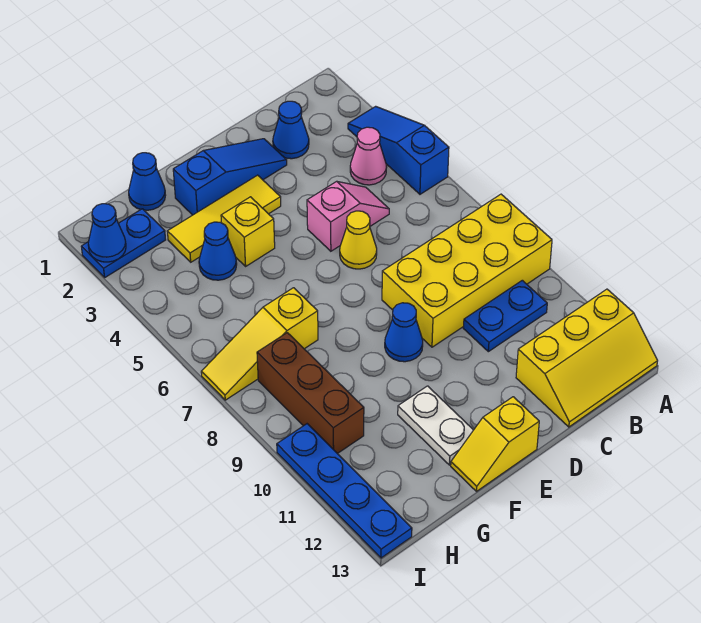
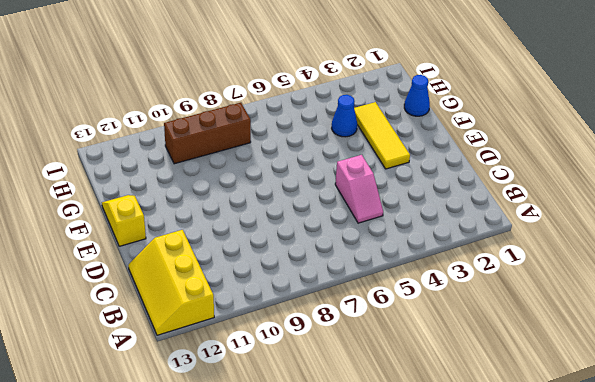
none -> blue 1x3 slope [348,106,449,194]
none -> yellow 2x4 brick [382,194,552,347]
none -> pink 1x1 cone [350,127,387,185]

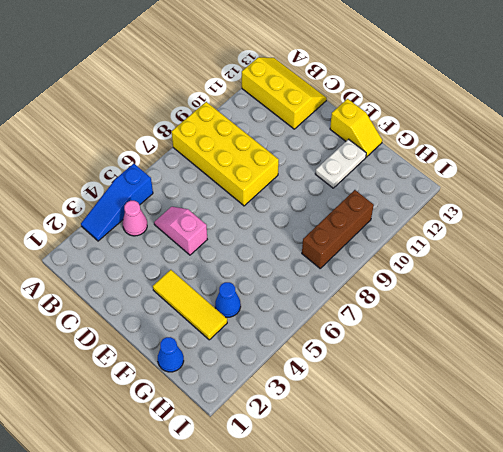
none -> blue 1x2 plate [463,280,547,352]
none -> blue 1x1 cone [273,101,309,159]
none -> blue 1x3 slope [173,139,287,215]

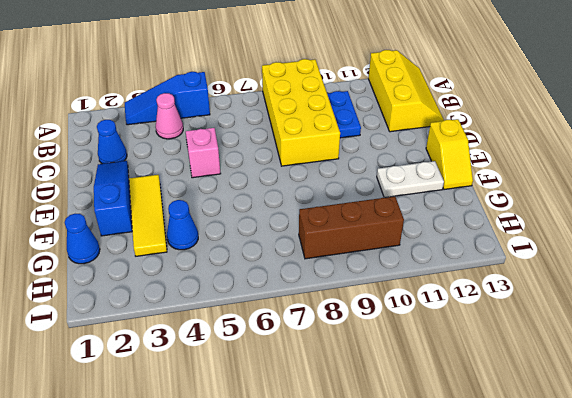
none -> yellow 1x1 cone [340,211,377,269]
none -> blue 1x1 cone [385,303,423,362]
none -> yellow 1x1 brick [221,197,275,266]

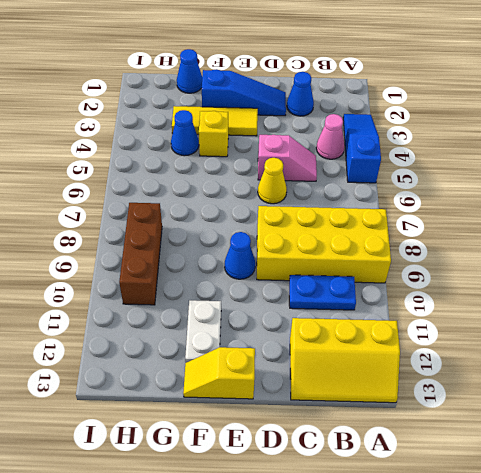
none -> yellow 1x3 slope [201,288,318,400]
none -> blue 1x2 plate [81,209,166,277]
none -> blue 1x4 plate [277,424,412,558]

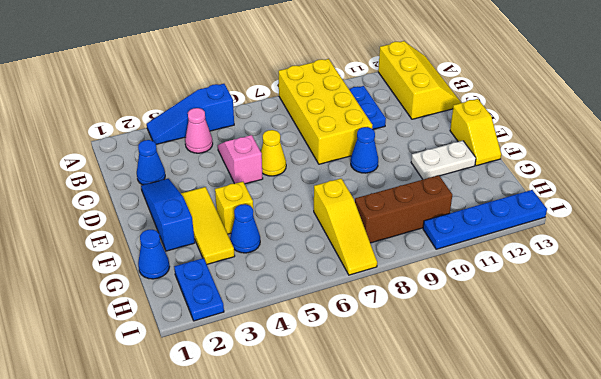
none -> blue 1x1 cone [88,204,126,262]

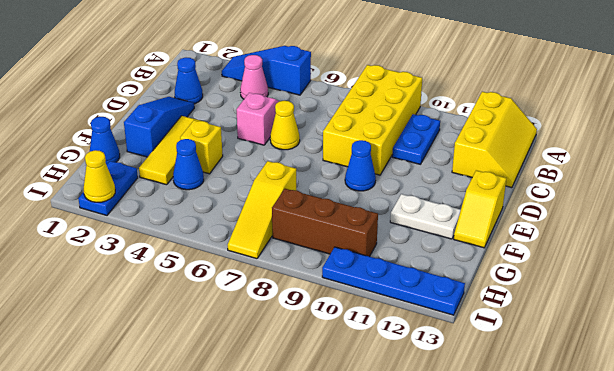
yellow 1x1 cone [83,150,115,202] -> blue 1x1 cone [88,204,126,262]

